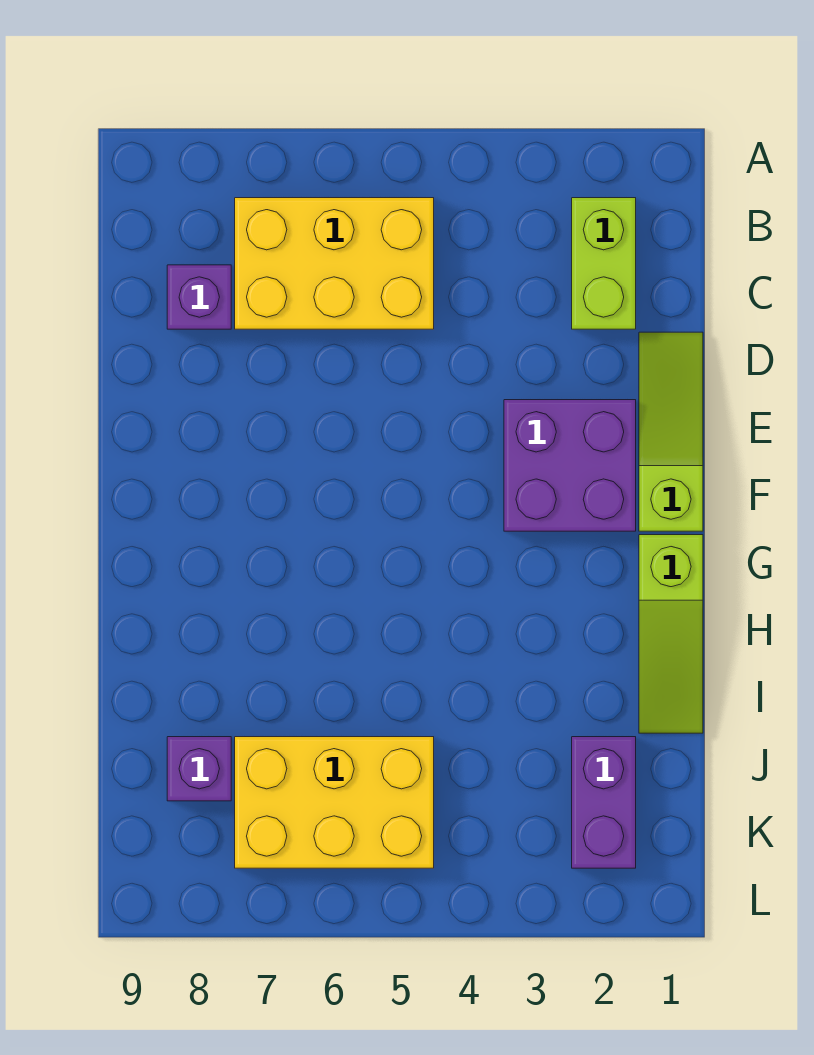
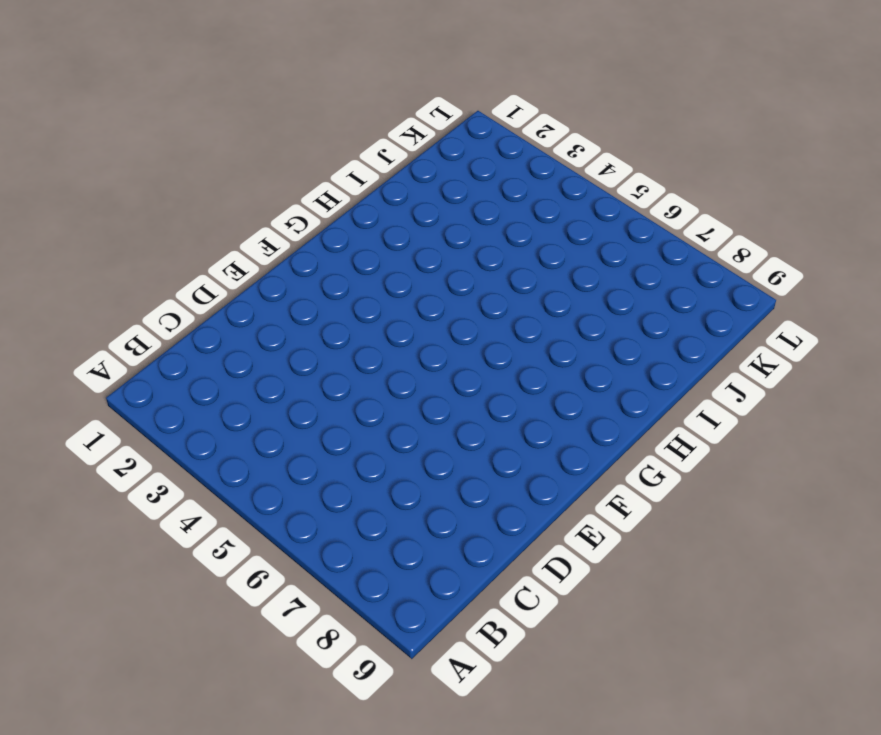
none -> lime 1x2 brick [572,198,636,329]
none -> yellow 2x3 brick [235,198,434,329]

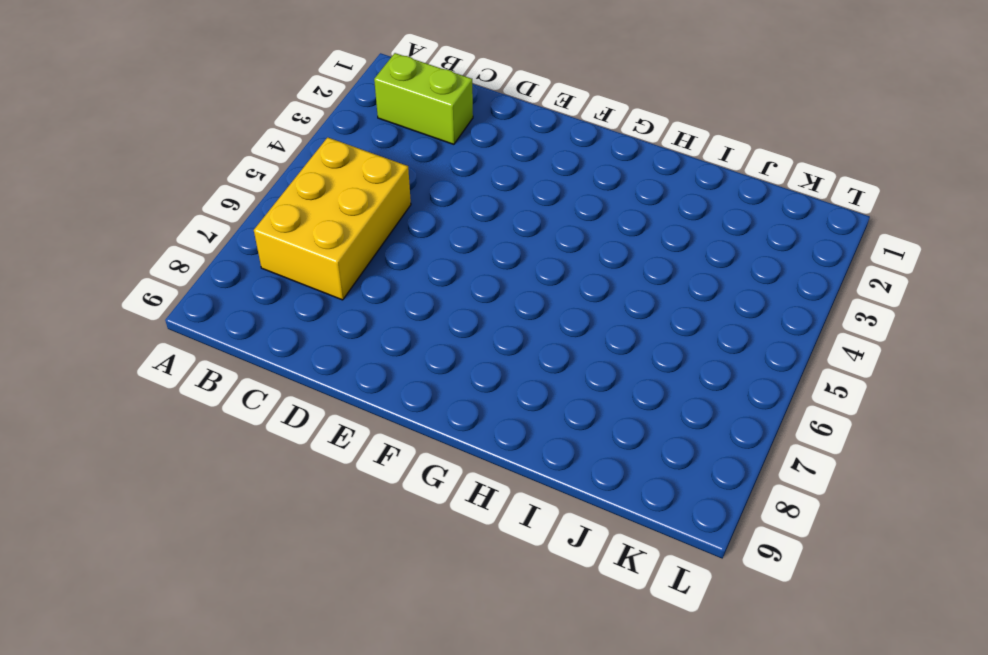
none -> purple 1x1 brick [167,265,231,329]
none -> lime 1x3 slope [639,332,703,531]

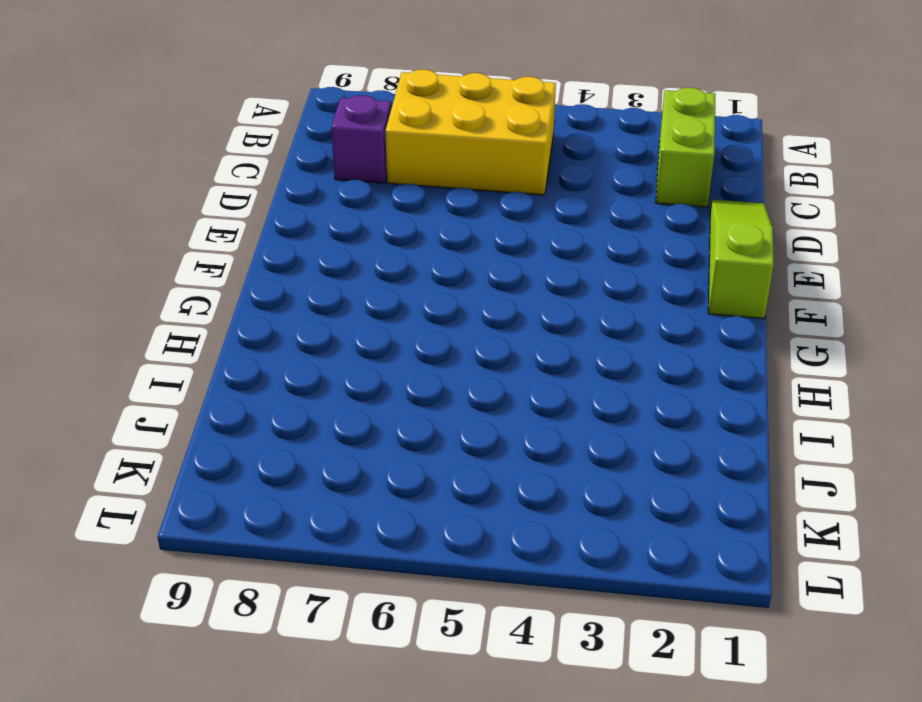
none -> purple 2x2 brick [504,400,636,531]
none -> lime 1x3 slope [639,535,703,733]

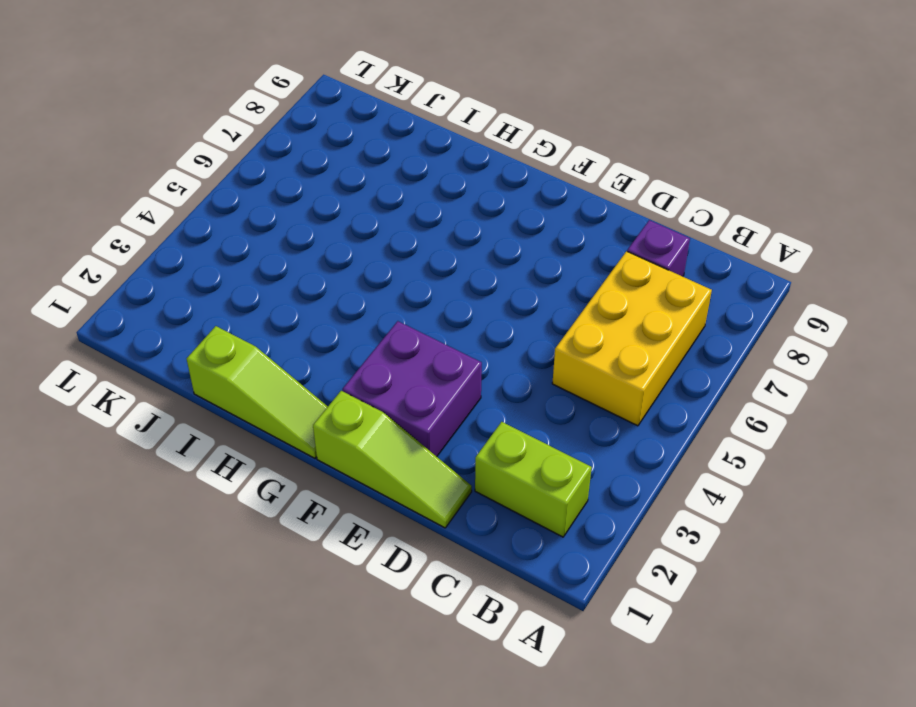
lime 1x3 slope [187,326,328,458] -> lime 1x3 slope turned to [639,535,703,733]
none -> purple 1x2 brick [572,737,636,868]
none -> yellow 2x3 brick [235,737,434,868]

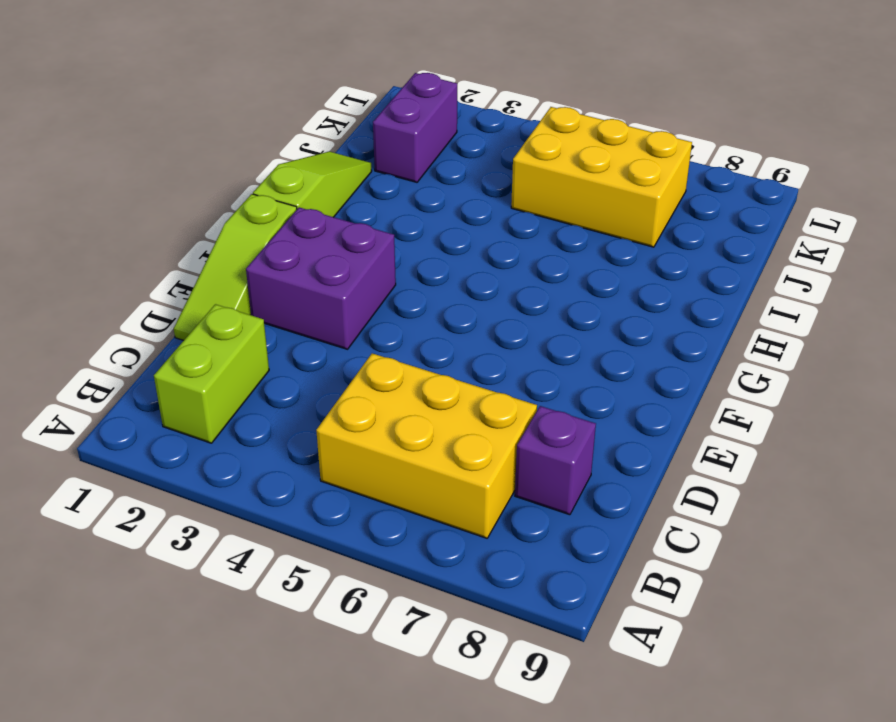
none -> purple 1x1 brick [167,737,231,801]

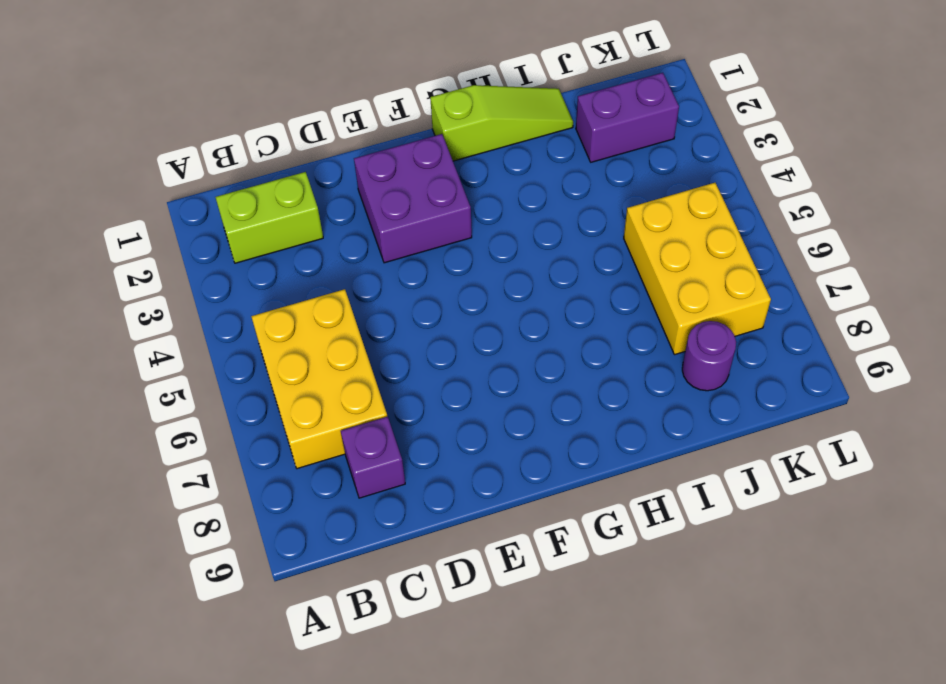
purple 1x1 round brick [682,321,736,391] -> purple 1x1 brick [167,737,231,801]
none -> lime 1x3 slope [639,332,703,531]

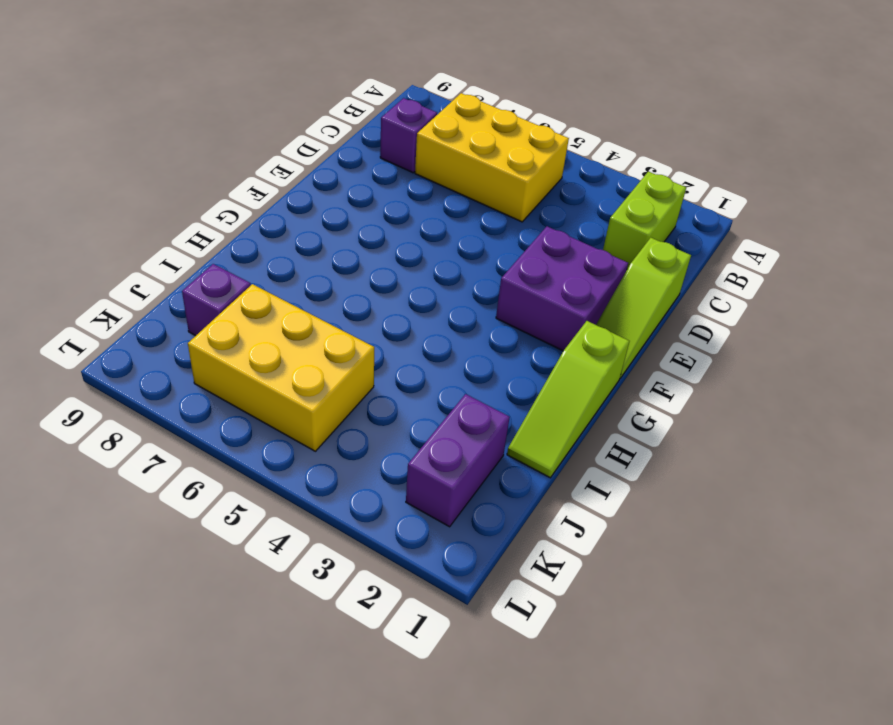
lime 1x3 slope [596,238,691,378] -> lime 1x3 slope turned to [639,332,703,531]

